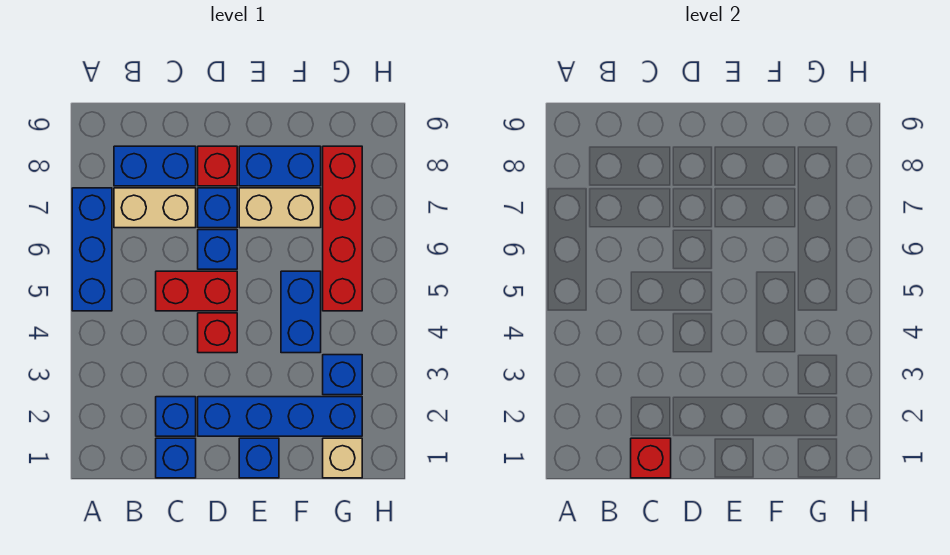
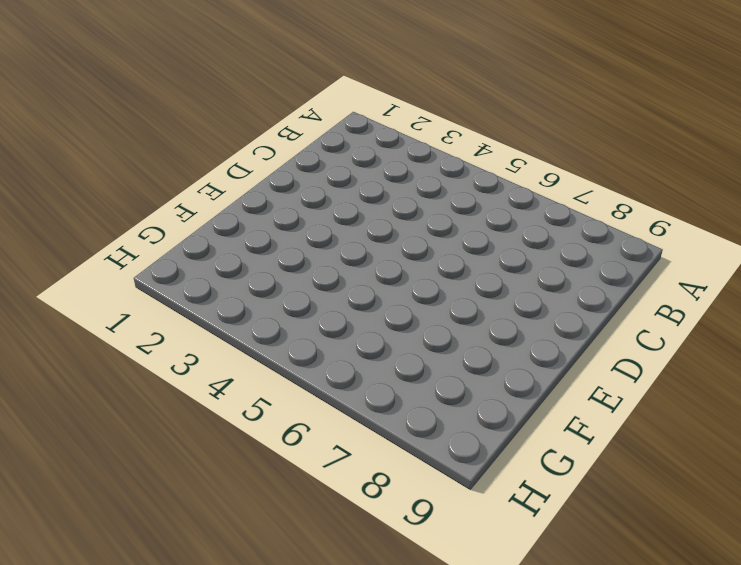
none -> blue 1x3 brick [72,188,112,311]
none -> tan 1x2 brick [114,188,196,228]
none -> blue 1x2 brick [114,146,196,186]

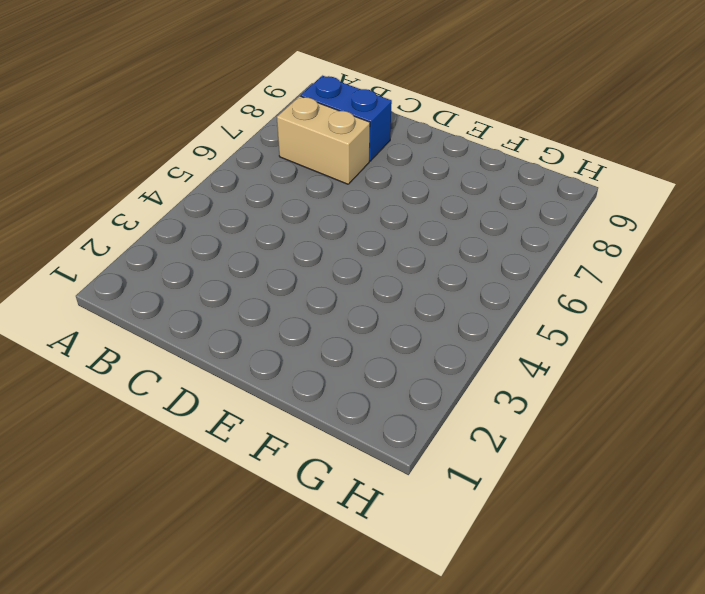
none -> blue 1x3 brick [72,188,112,311]
none -> blue 1x1 brick [156,438,196,478]
none -> blue 1x1 brick [156,397,196,436]

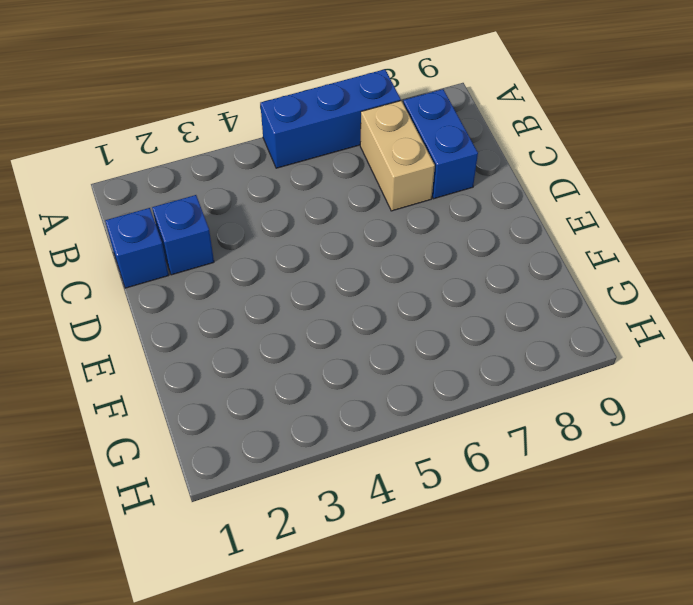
none -> red 1x2 brick [156,271,237,311]
none -> blue 1x4 brick [198,397,362,436]
none -> red 1x1 brick [198,313,237,353]

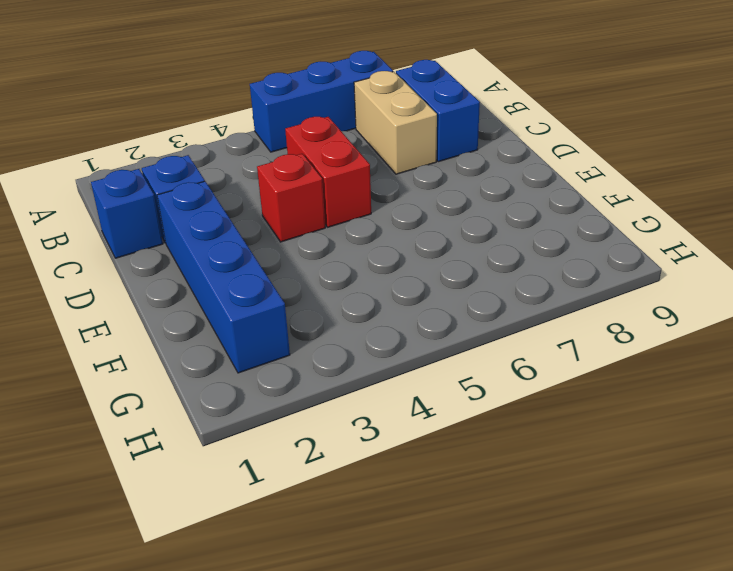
none -> blue 1x1 brick [198,230,237,269]
none -> blue 1x1 brick [198,188,237,228]
none -> red 1x1 brick [198,146,237,186]

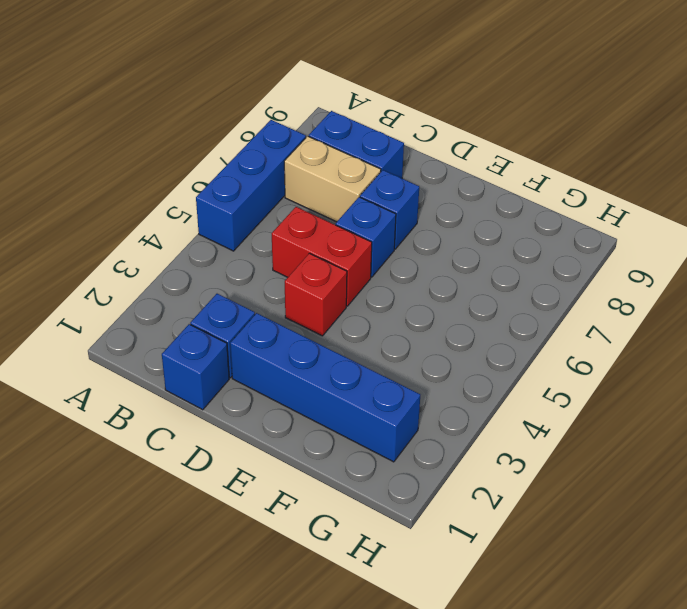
none -> red 1x1 brick [198,146,237,186]
none -> blue 1x1 brick [239,438,279,478]
none -> tan 1x2 brick [239,188,321,228]

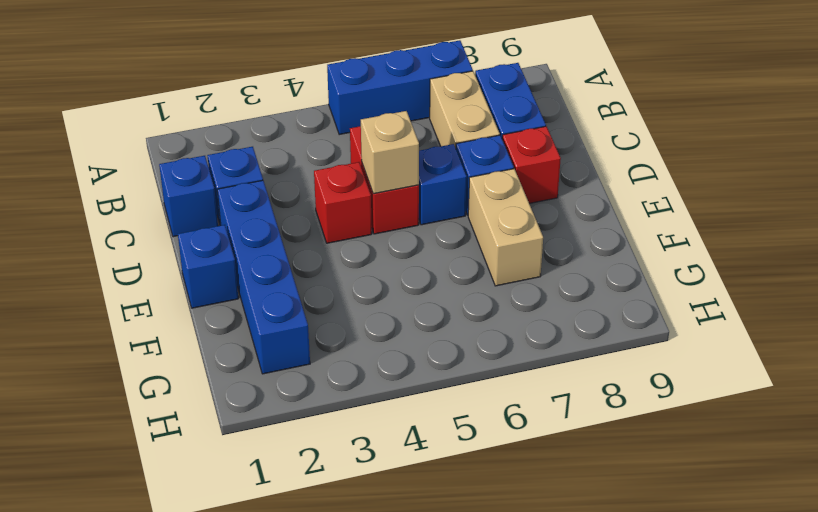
tan 1x1 brick [361,111,419,194] -> tan 1x1 brick moved to [323,438,362,478]
none -> blue 1x2 brick [239,146,321,186]
none -> blue 1x2 brick [281,271,321,353]
none -> blue 1x1 brick [323,355,362,395]

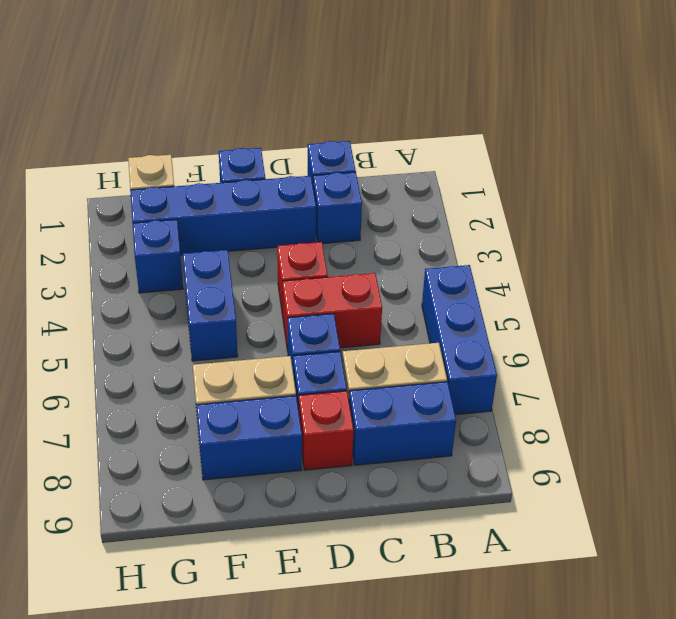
none -> red 1x4 brick [323,146,362,311]
none -> red 1x1 brick [631,438,671,478]

